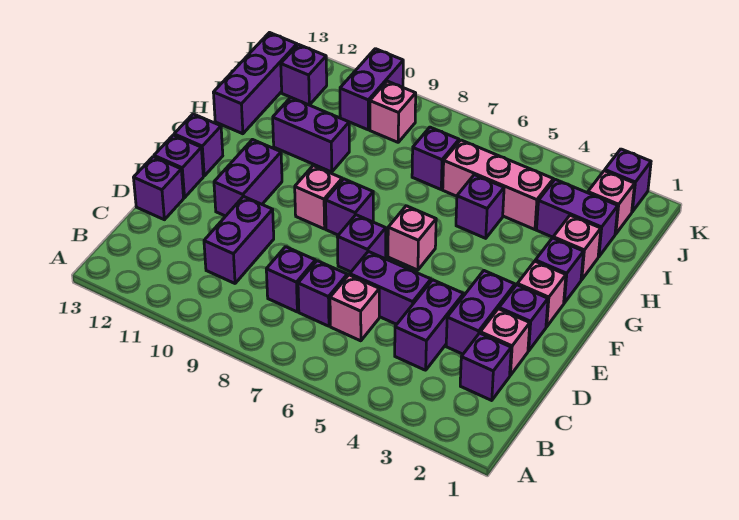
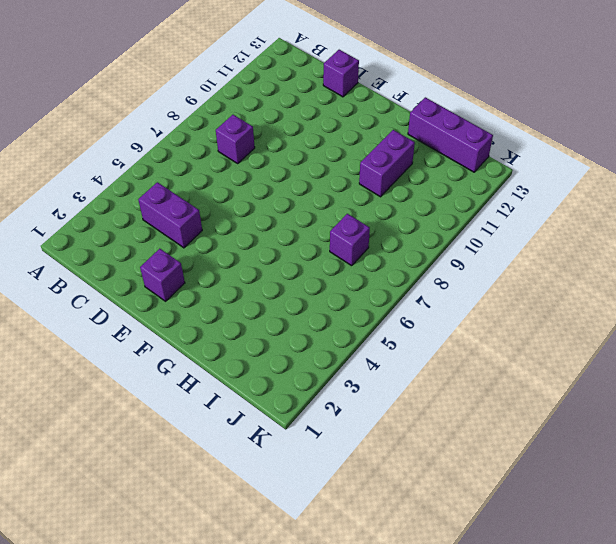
none -> purple 1x1 brick [460,333,511,401]
none -> pink 1x1 brick [330,275,379,341]
none -> purple 1x1 brick [298,261,347,326]
none -> purple 1x2 brick [204,196,274,283]

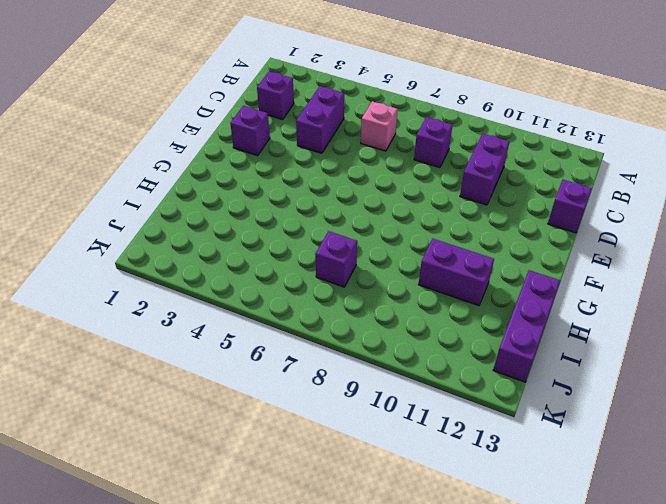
none -> purple 1x1 brick [298,261,347,326]
none -> pink 1x1 brick [480,309,530,375]
none -> purple 1x2 brick [446,271,515,354]
none -> purple 1x2 brick [350,251,431,324]

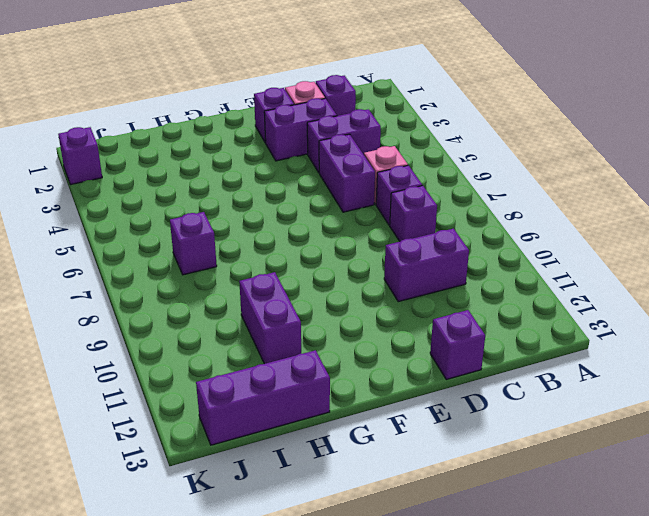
none -> purple 1x1 brick [337,215,386,272]
none -> purple 1x2 brick [214,140,282,216]
none -> purple 1x1 brick [154,135,203,198]
none -> pink 1x1 brick [517,261,566,327]

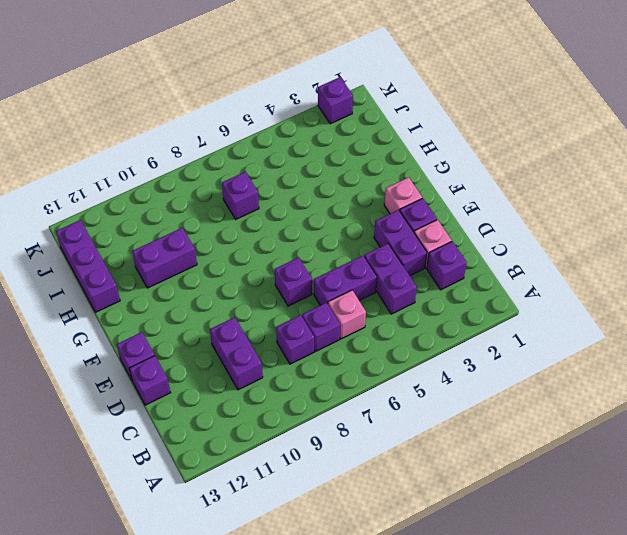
none -> purple 1x2 brick [214,140,282,216]
none -> pink 1x1 brick [388,206,436,270]
none -> purple 1x1 brick [326,179,373,235]
none -> pink 1x1 brick [295,166,342,229]

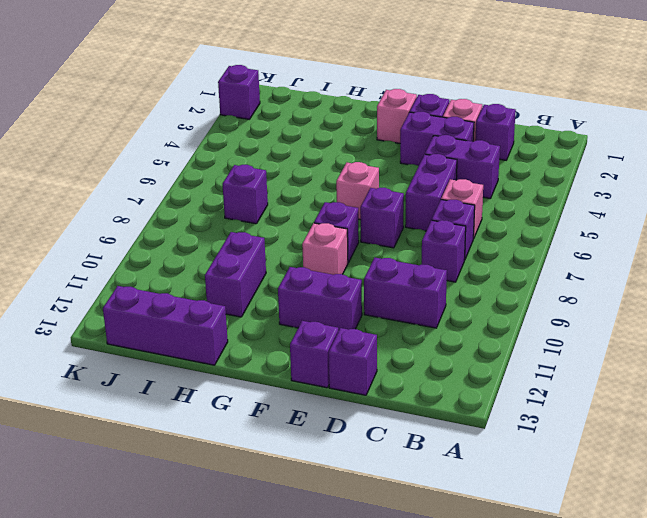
none -> purple 1x1 brick [174,114,223,176]
none -> purple 1x1 brick [535,238,584,303]
none -> pink 1x1 brick [553,215,601,280]
none -> purple 1x1 brick [456,175,504,238]

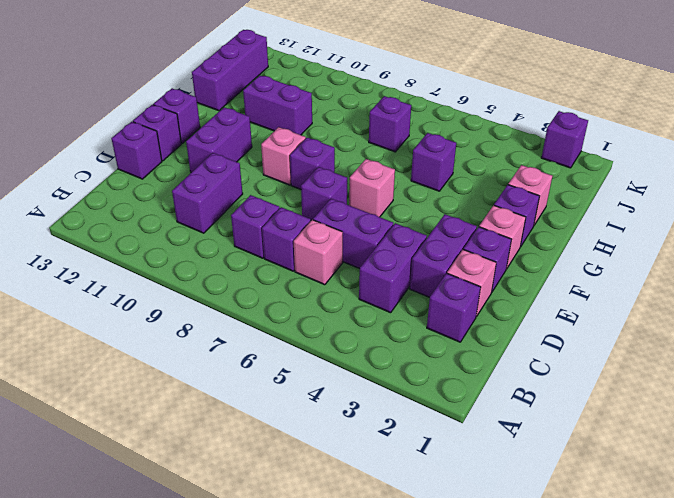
none -> purple 1x2 brick [537,179,618,257]
none -> pink 1x3 brick [443,140,553,230]
none -> pink 1x1 brick [588,171,635,234]
none -> pink 1x1 brick [370,81,416,142]

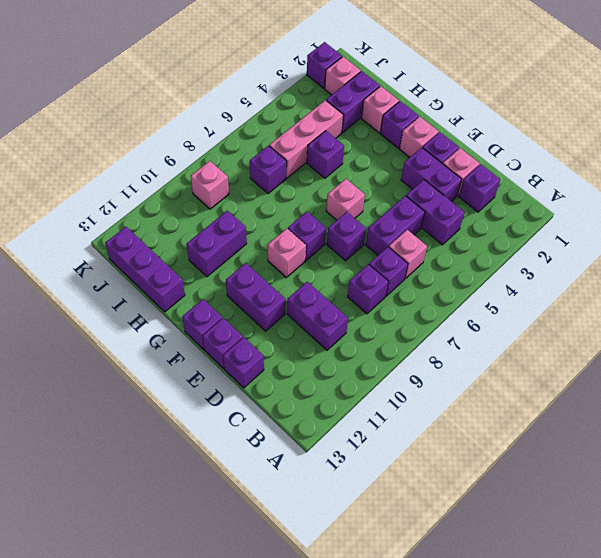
none -> purple 1x2 brick [340,49,403,130]
none -> purple 1x1 brick [281,45,327,105]

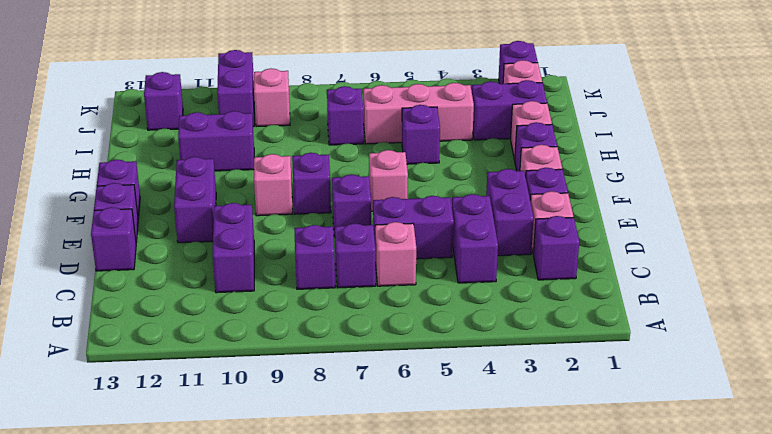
none -> purple 1x3 brick [213,33,297,134]

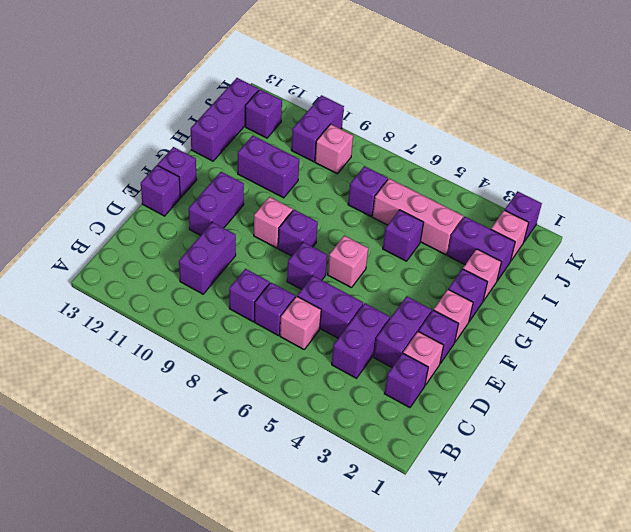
none -> purple 1x1 brick [134,157,184,220]

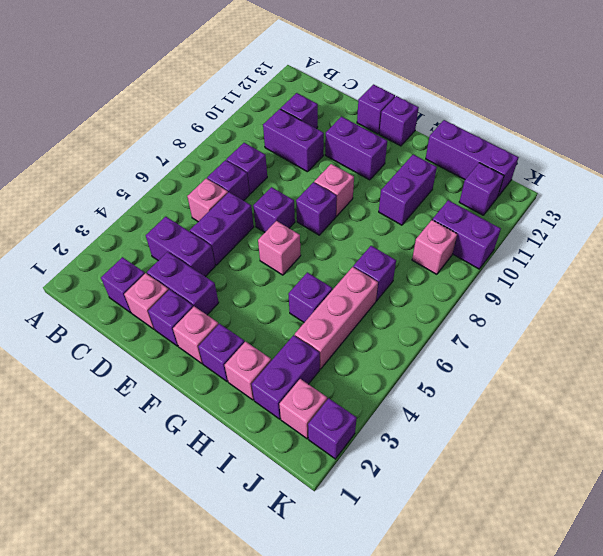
purple 1x1 brick [280,93,318,129] -> purple 1x1 brick moved to [134,157,184,220]

